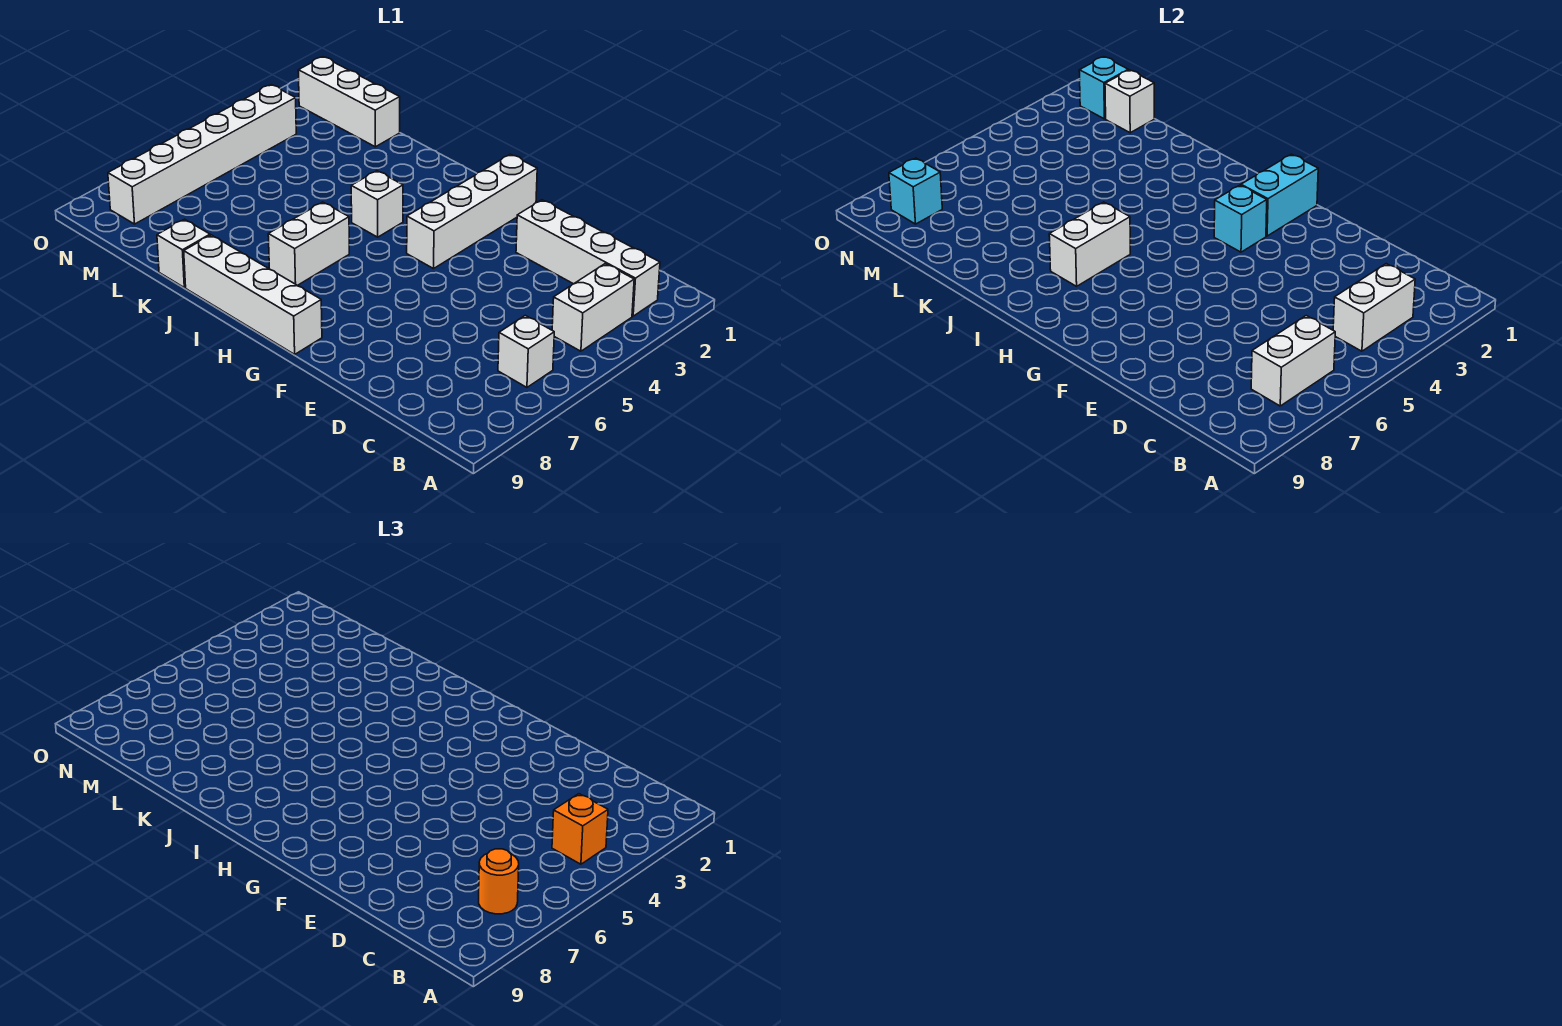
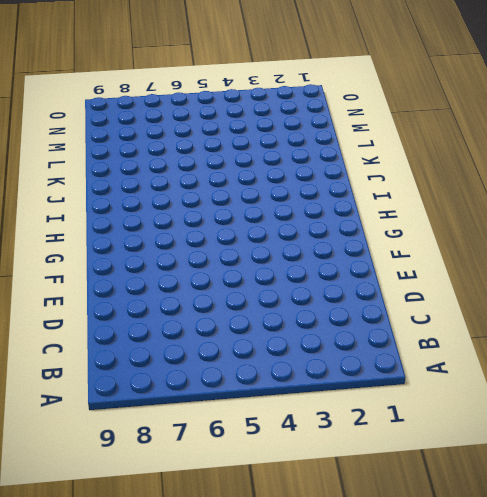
none -> white 1x4 brick [516,200,660,316]
none -> white 1x2 brick [552,264,634,351]
none -> white 1x1 brick [498,316,554,387]

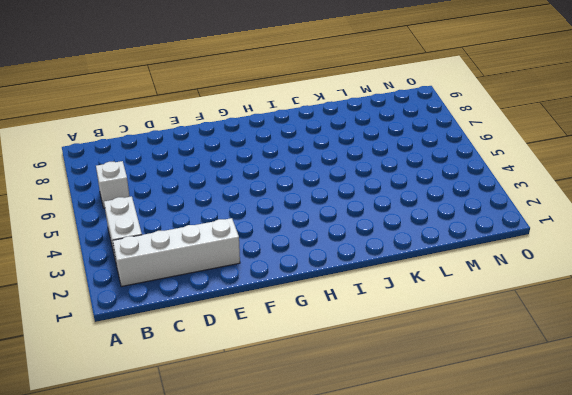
none -> white 1x4 brick [407,154,537,269]
none -> white 1x4 brick [184,235,322,354]
none -> white 1x1 brick [351,171,403,237]

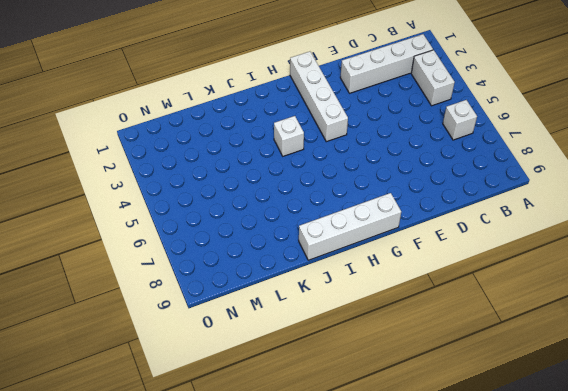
none -> white 1x2 brick [268,202,349,285]
none -> white 1x1 brick [157,219,210,288]
none -> white 1x3 brick [298,57,400,147]

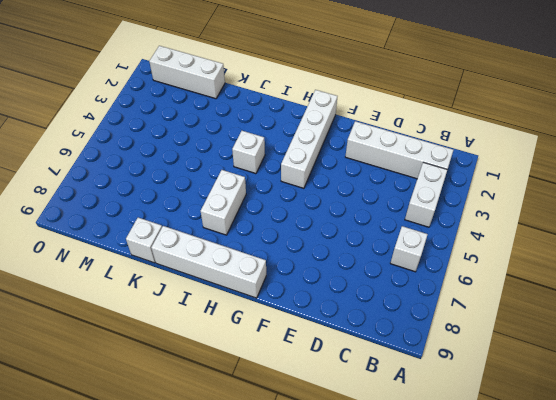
none -> white 1x6 brick [108,85,296,224]
none -> white 1x2 brick [1333,264,1415,351]
none -> white 1x2 brick [1251,316,1335,406]

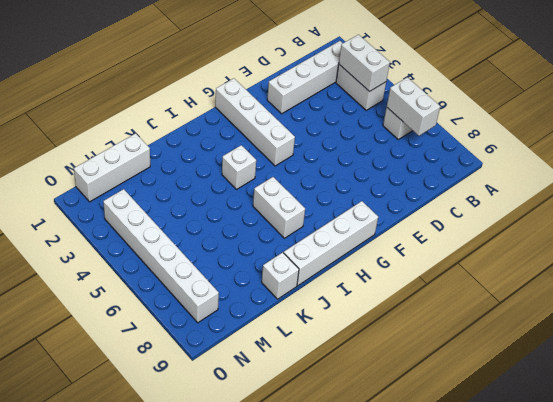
none -> cyan 1x2 brick [1241,154,1318,236]
none -> cyan 1x1 brick [1214,185,1267,252]
none -> white 1x2 brick [1049,202,1130,286]

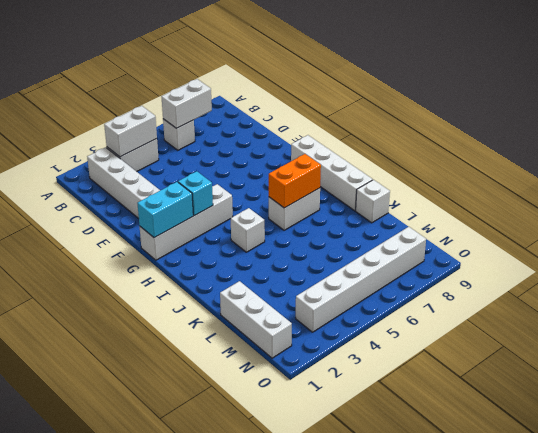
orange 1x2 brick [269,154,321,208] -> white 1x2 brick [1049,202,1130,286]
none -> white 1x1 brick [1105,70,1154,133]
none -> cyan 1x1 brick [1079,57,1128,119]
none -> cyan 1x1 brick [889,158,942,224]

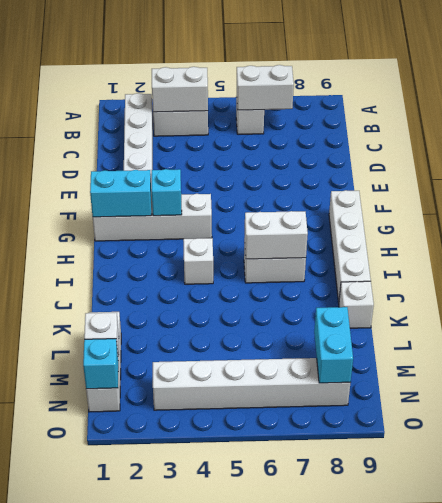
cyan 1x2 brick [314,307,353,383] -> cyan 1x1 brick [889,158,942,224]
none -> orange 1x1 brick [552,794,608,864]
none -> orange 1x1 round brick [479,849,519,914]

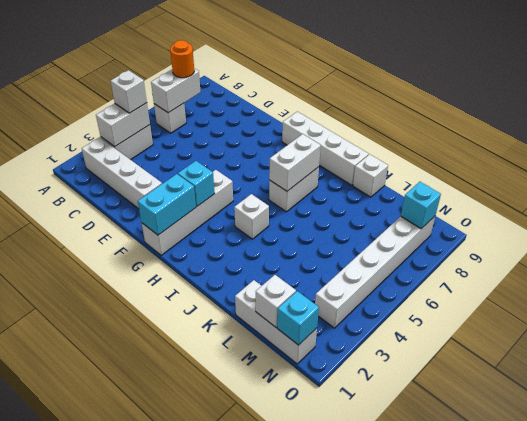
white 1x1 brick [111,70,147,113] -> orange 1x1 brick [552,794,608,864]

